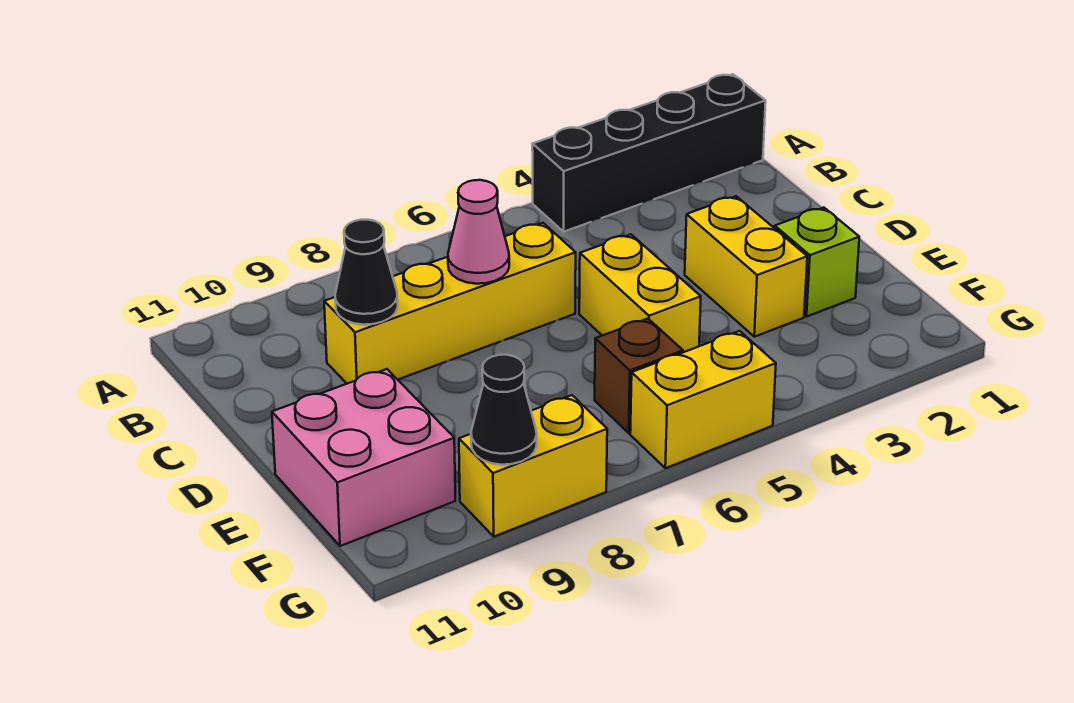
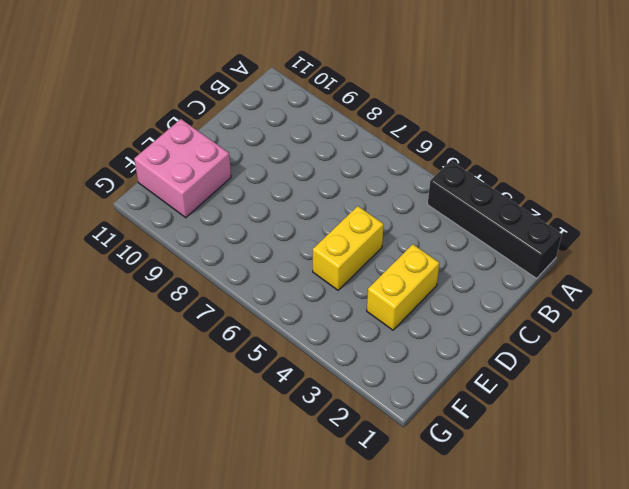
none -> yellow 1x4 brick [324,223,576,384]
none -> lime 1x1 brick [775,208,859,317]
none -> brown 1x1 brick [595,319,683,433]

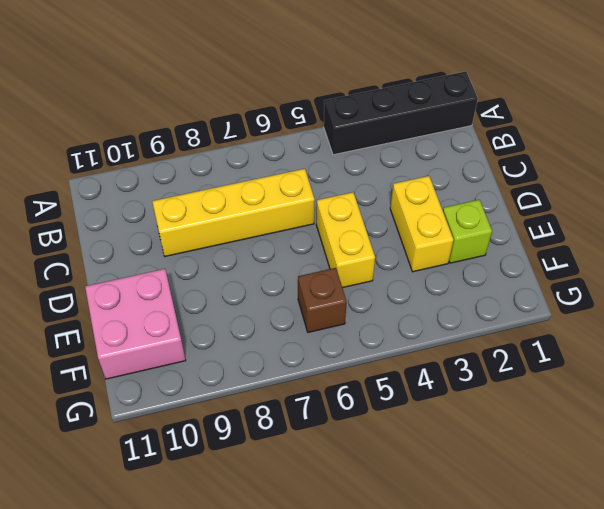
none -> yellow 1x2 brick [630,331,776,468]
none -> yellow 1x2 brick [459,395,607,537]
none -> pink 1x1 cone [448,180,509,284]

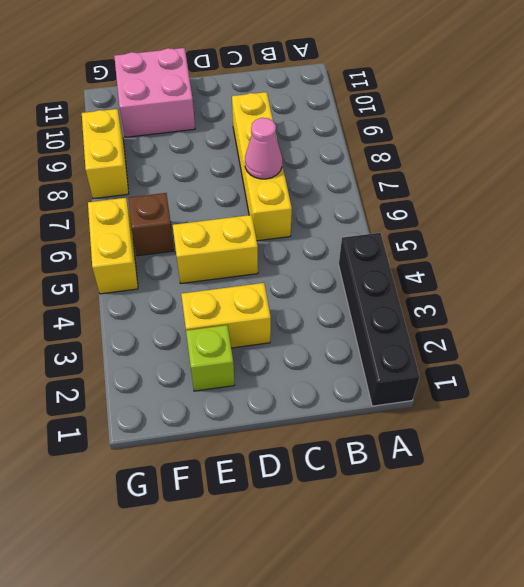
none -> black 1x1 cone [335,220,398,325]
none -> black 1x1 cone [471,355,537,465]

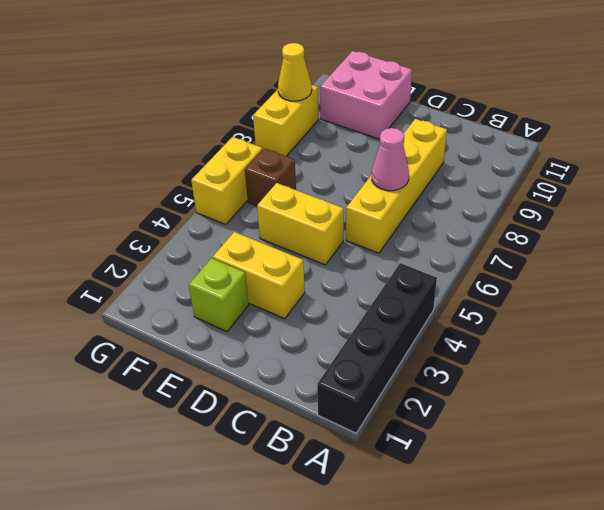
yellow 1x1 cone [278,43,312,101] -> black 1x1 cone [471,355,537,465]
none -> black 1x1 cone [335,220,398,325]

